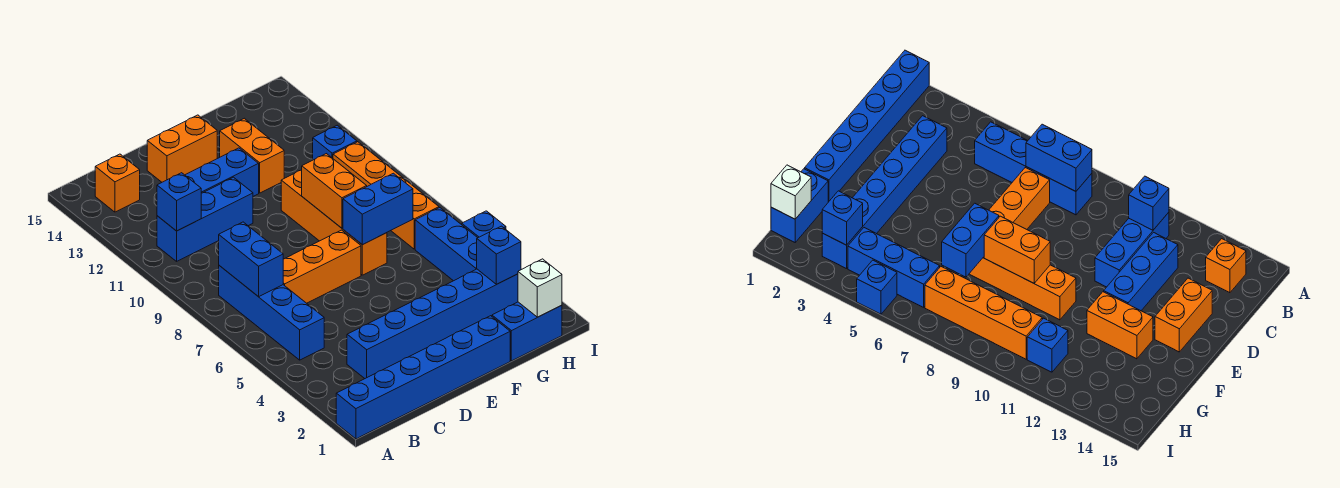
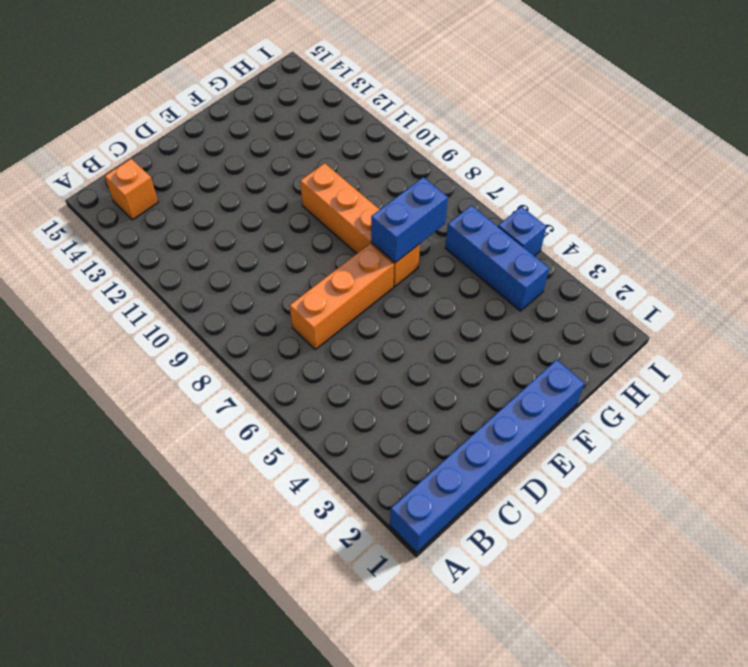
none -> blue 1x4 brick [219,266,324,360]
none -> blue 1x3 brick [157,177,253,261]
none -> blue 1x6 brick [347,269,518,378]

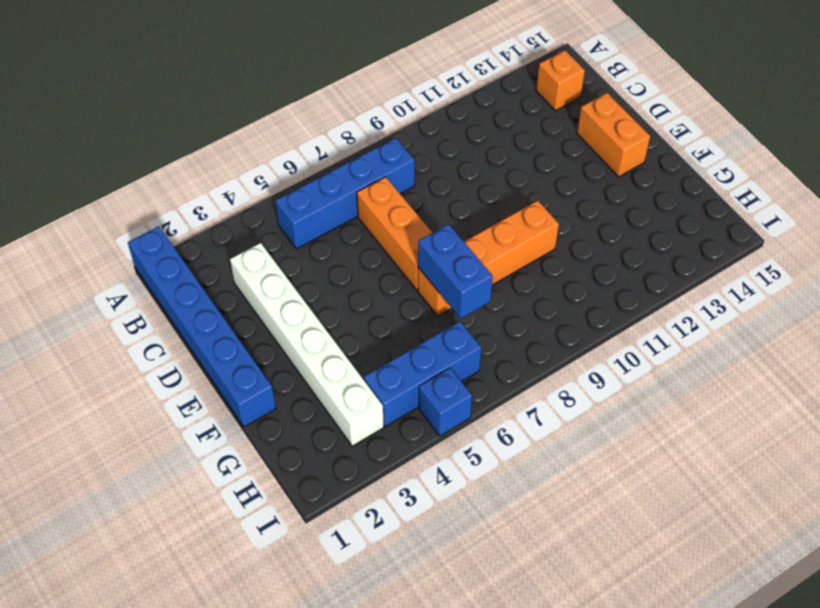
white 1x6 brick [230,243,384,446] -> blue 1x6 brick [347,269,518,378]
none -> blue 1x3 brick [157,177,253,261]
none -> blue 1x3 brick [185,148,259,196]
none -> orange 1x2 brick [220,118,284,193]

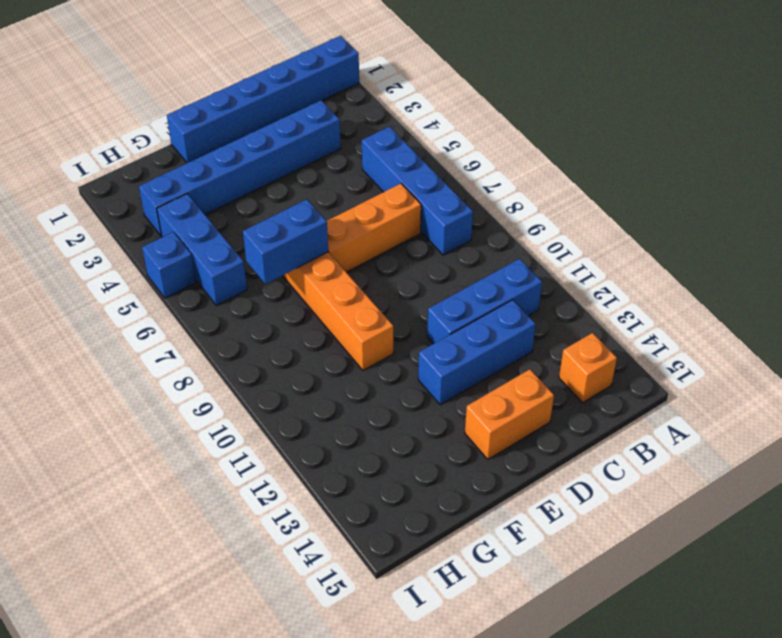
none -> orange 1x2 brick [220,118,284,193]
none -> blue 1x2 brick [492,302,562,361]
none -> orange 1x4 brick [333,142,439,249]

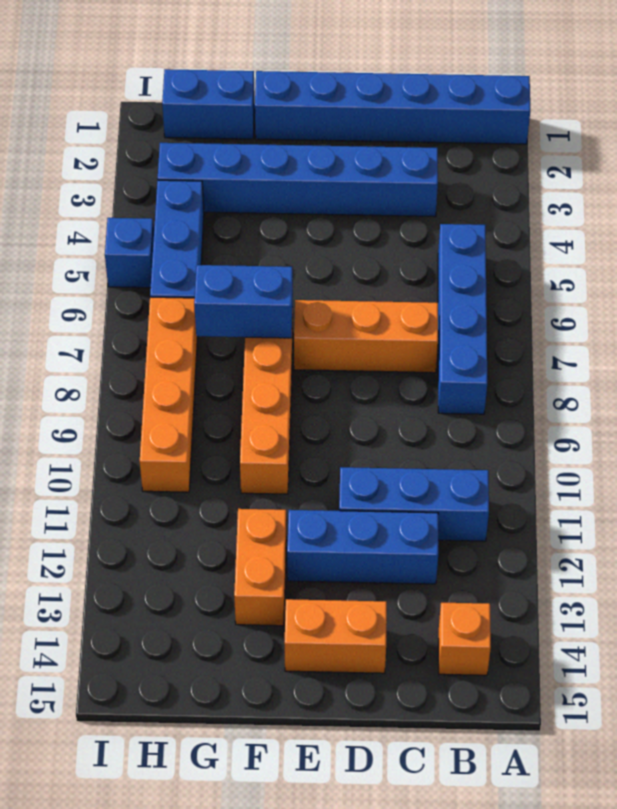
none -> blue 1x1 brick [313,125,357,160]
none -> blue 1x2 brick [219,222,283,297]
none -> blue 1x1 brick [157,173,201,231]

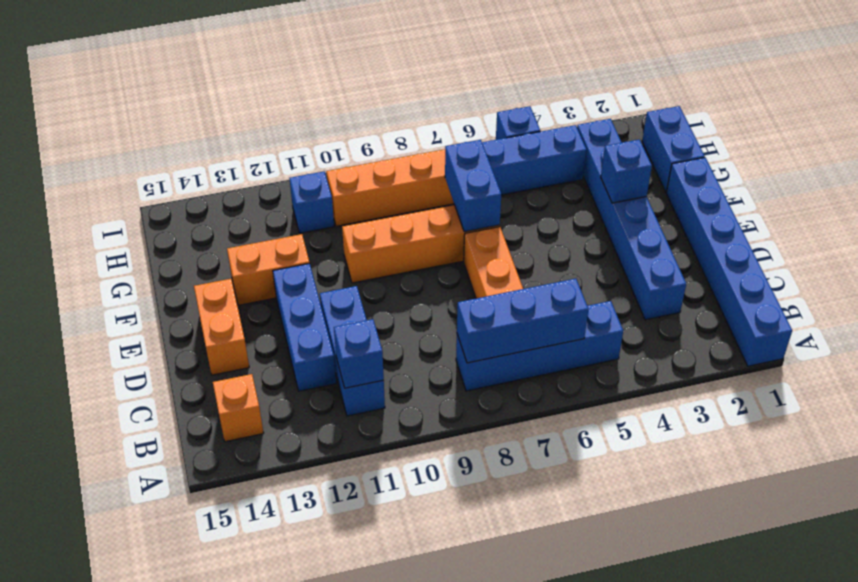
blue 1x3 brick [457,279,588,363] -> blue 1x2 brick [219,222,283,297]
blue 1x1 brick [601,140,652,203] -> blue 1x1 brick moved to [477,226,521,284]
none -> orange 1x2 brick [302,154,367,228]
none -> white 1x1 brick [518,259,562,317]

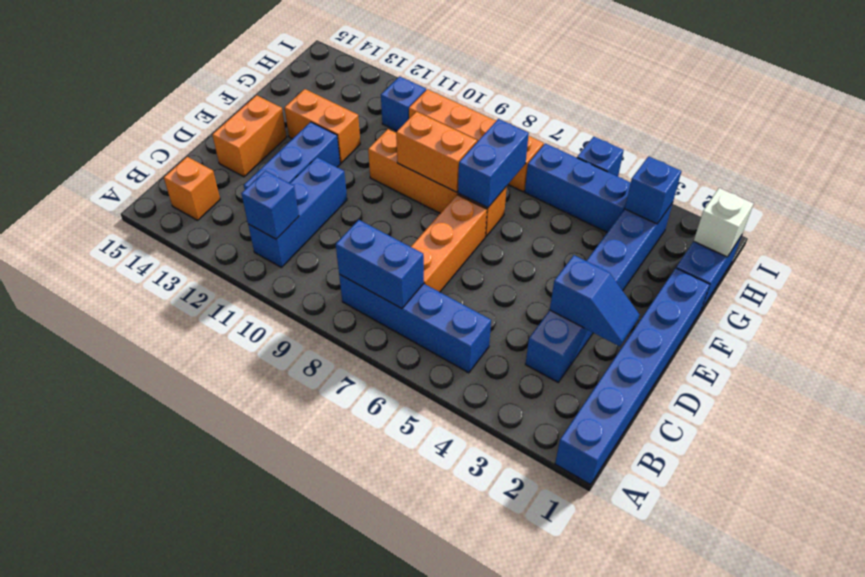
blue 1x2 slope [550,255,639,346] -> none

